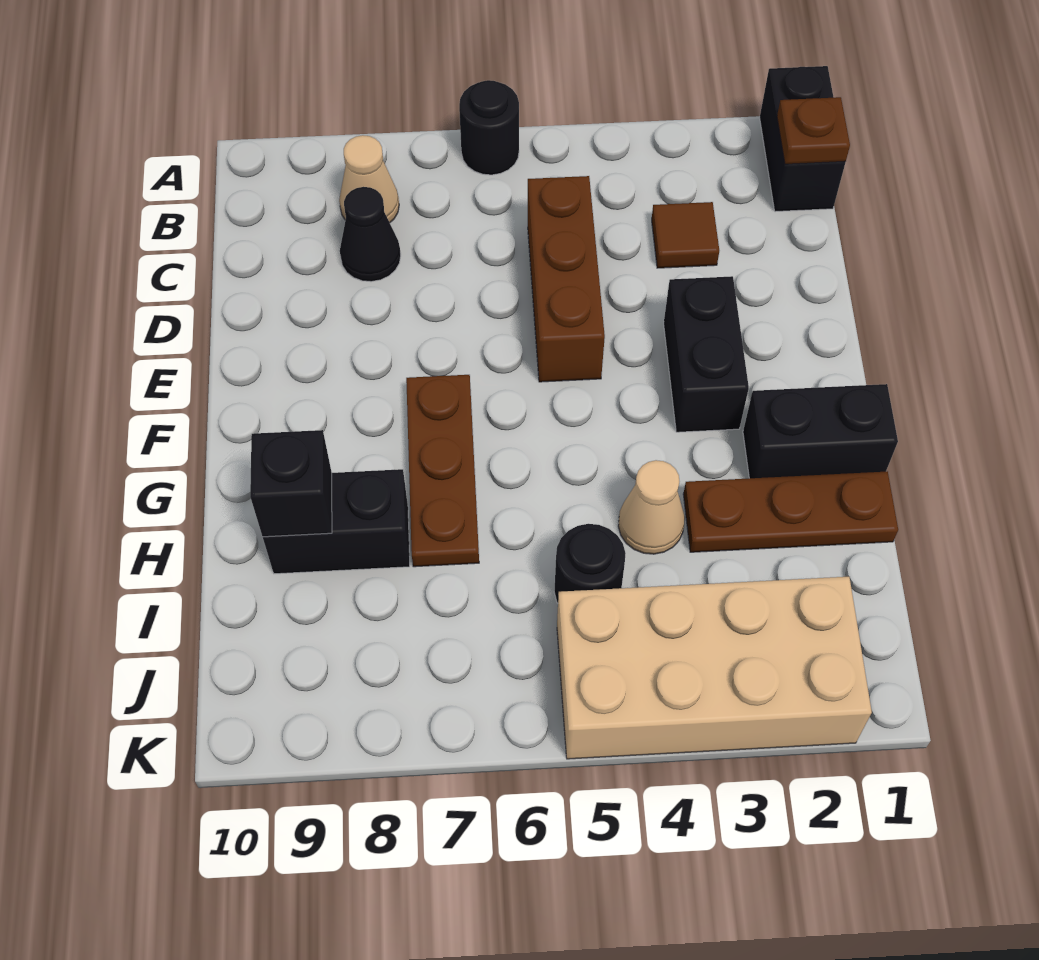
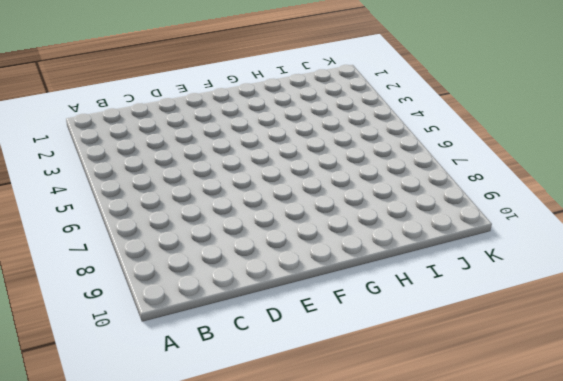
none -> black 1x2 brick [760,66,846,212]
none -> black 1x1 round brick [459,80,519,175]
none -> tan 1x1 cone [339,135,399,222]

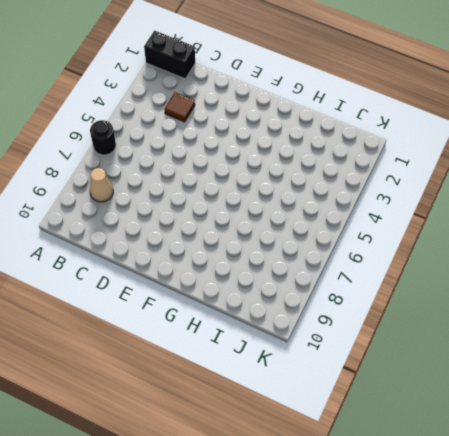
none -> brown 1x3 brick [528,176,605,382]
none -> black 1x1 cone [340,187,401,282]
none -> black 1x2 brick [664,276,749,432]

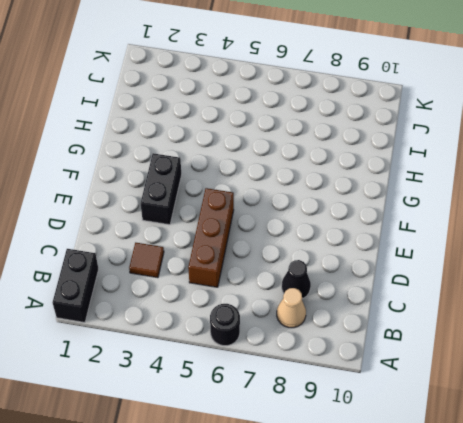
none -> brown 1x3 plate [406,375,479,567]
none -> black 1x2 brick [743,384,898,478]
none -> brown 1x3 plate [683,472,898,552]

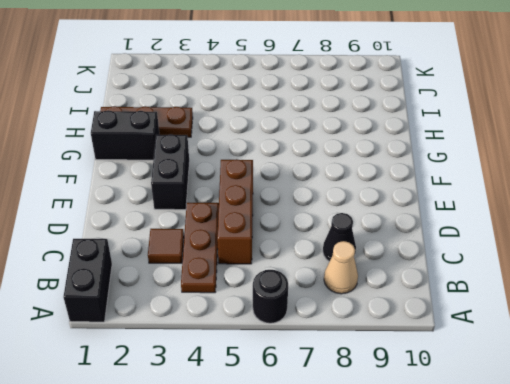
brown 1x3 plate [181,203,219,293] -> brown 1x3 plate moved to [406,375,479,567]
none -> tan 1x1 cone [618,460,685,554]
none -> black 1x2 brick [263,469,410,574]
none -> black 1x1 round brick [554,524,626,603]

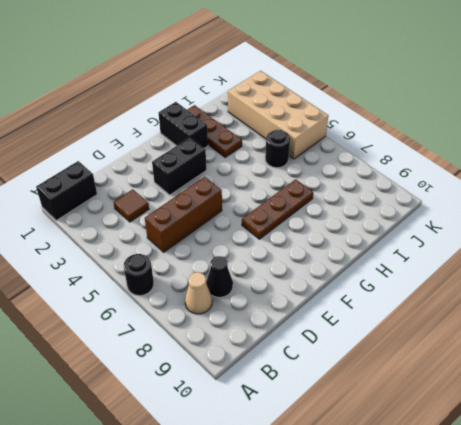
none -> tan 1x1 cone [618,460,685,554]
none -> black 1x2 brick [263,469,410,574]
none -> brown 1x1 plate [777,97,850,164]

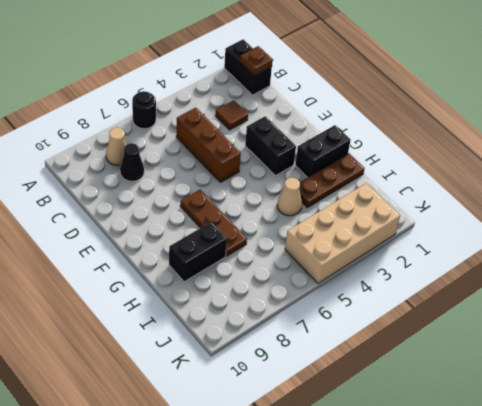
none -> black 1x1 round brick [554,524,626,603]
none -> black 1x1 brick [250,430,332,537]

